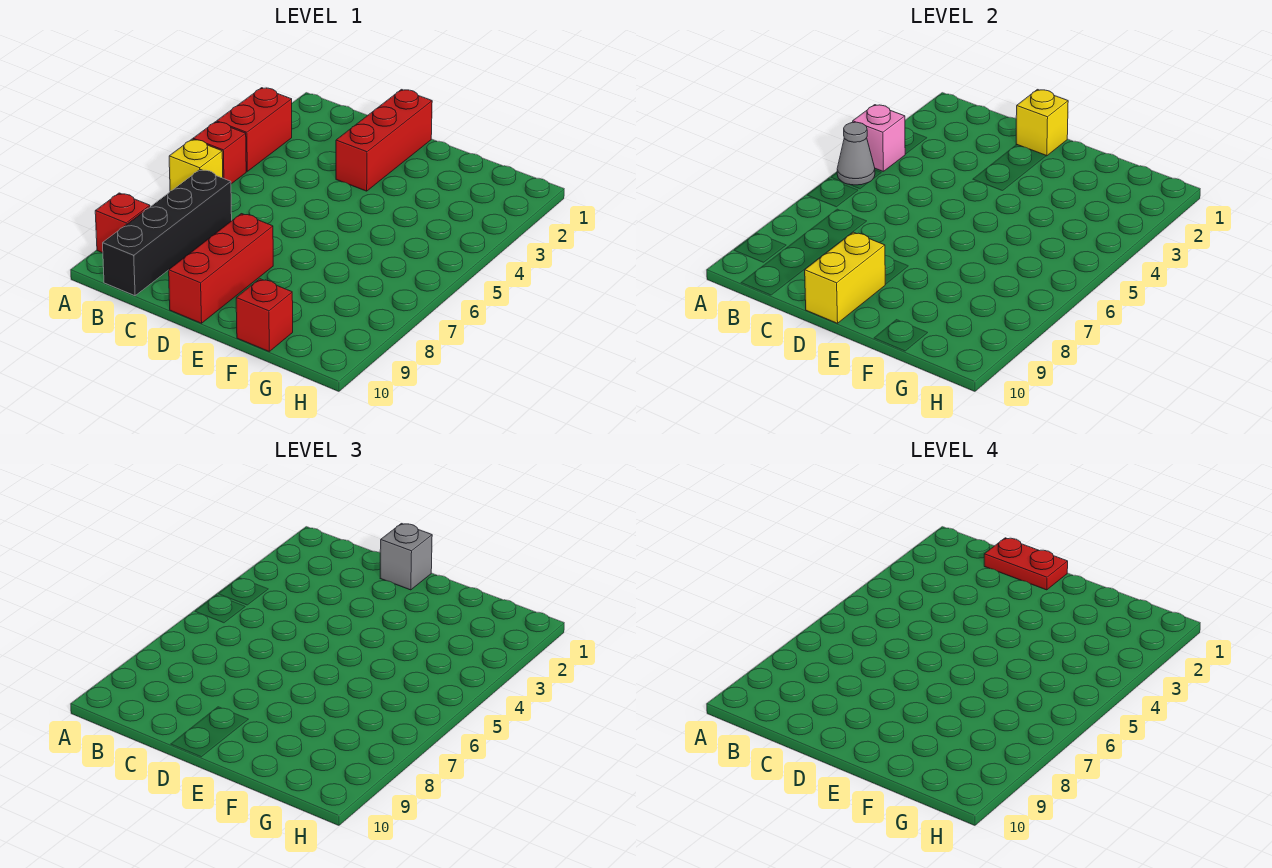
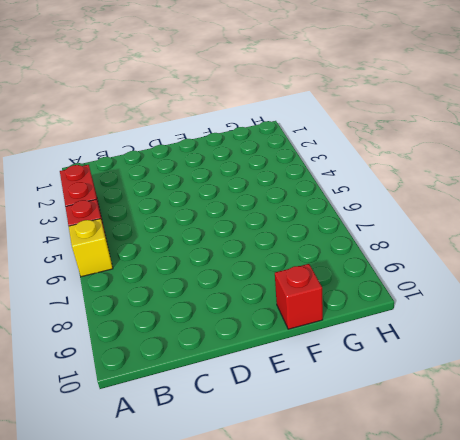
none -> red 1x1 brick [95,193,150,253]
none -> black 1x4 brick [103,169,232,296]
none -> red 1x3 brick [336,90,432,191]

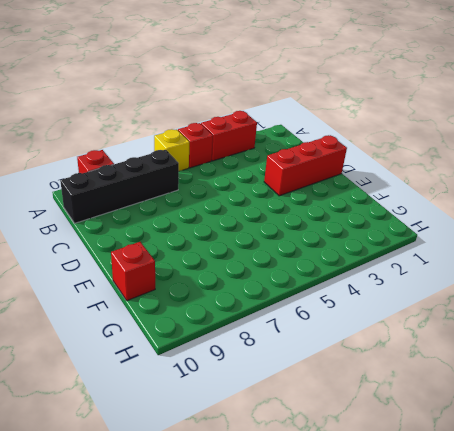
none -> red 1x3 brick [169,214,273,323]
none -> pink 1x1 brick [853,105,905,171]
none -> grey 1x1 cone [837,122,875,185]

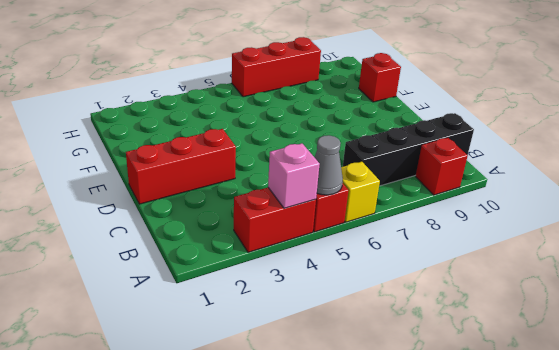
red 1x3 brick [232,37,321,97] -> red 1x3 brick moved to [169,214,273,323]
none -> yellow 1x1 brick [1016,90,1068,156]
none -> yellow 1x2 brick [805,232,885,323]
none -> grey 1x1 brick [380,524,432,590]

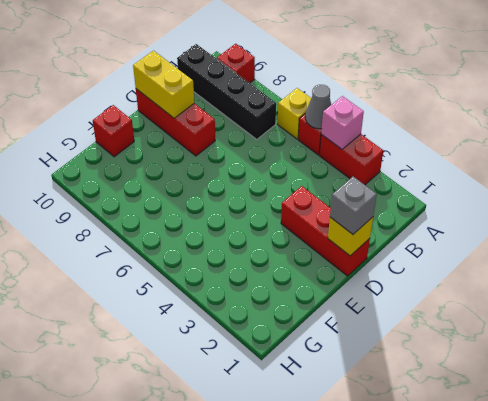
none -> red 1x2 plate [984,538,1068,590]

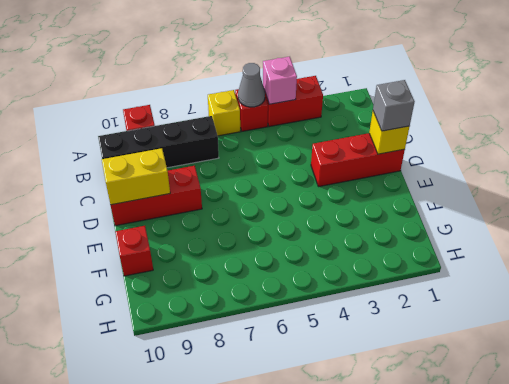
none -> red 1x2 plate [984,538,1068,590]

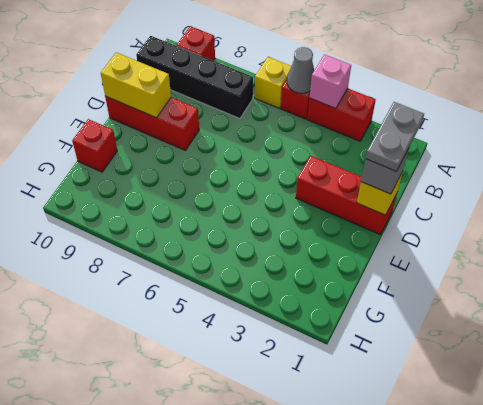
grey 1x2 plate [366,102,424,171] -> red 1x2 plate [984,538,1068,590]

